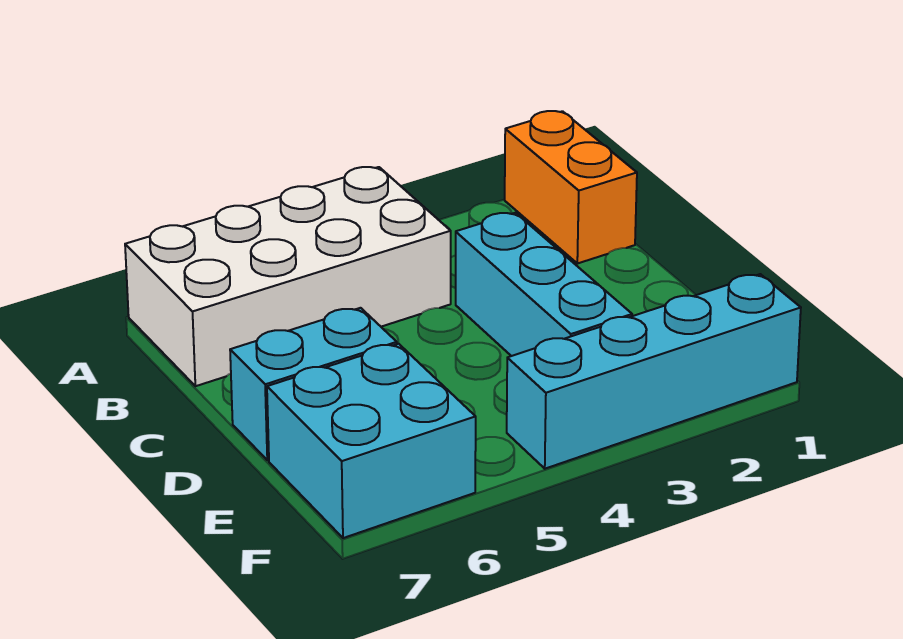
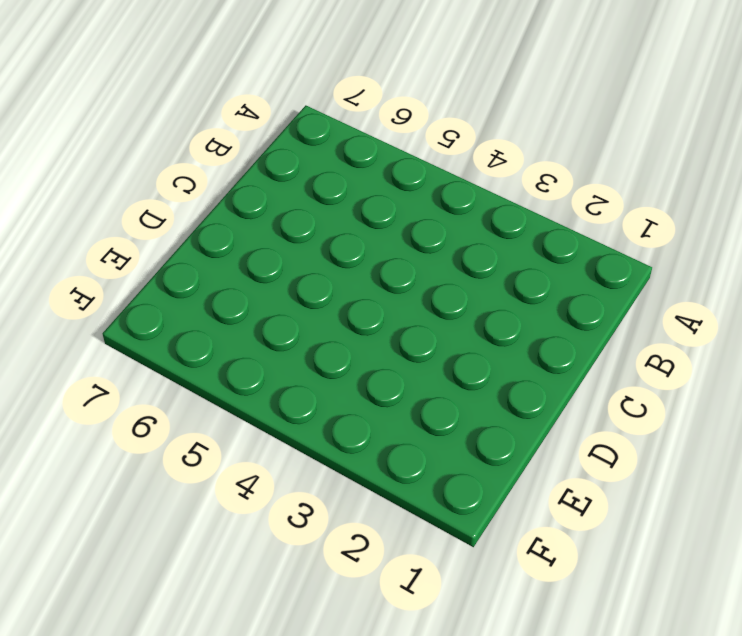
none -> orange 1x2 brick [505,111,637,264]
none -> white 2x4 brick [125,167,451,386]

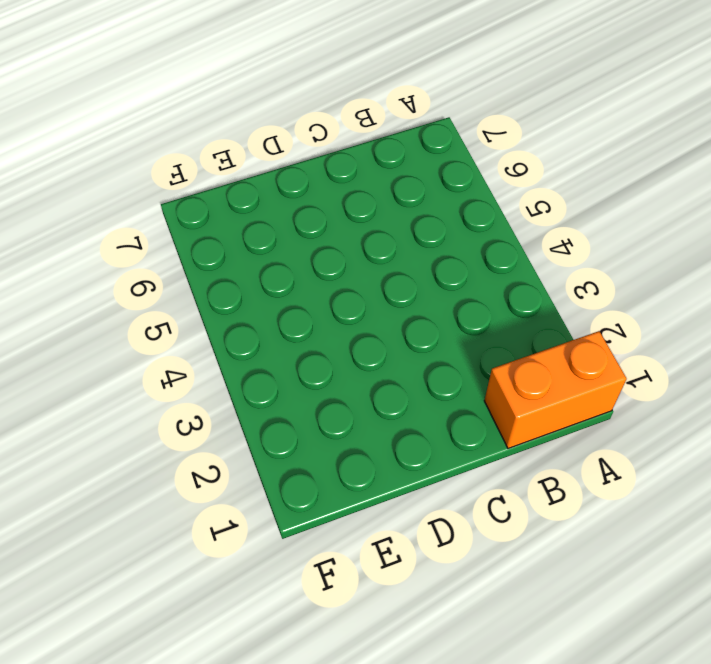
none -> white 2x4 brick [125,167,451,386]
none -> cyan 1x3 brick [456,213,632,356]

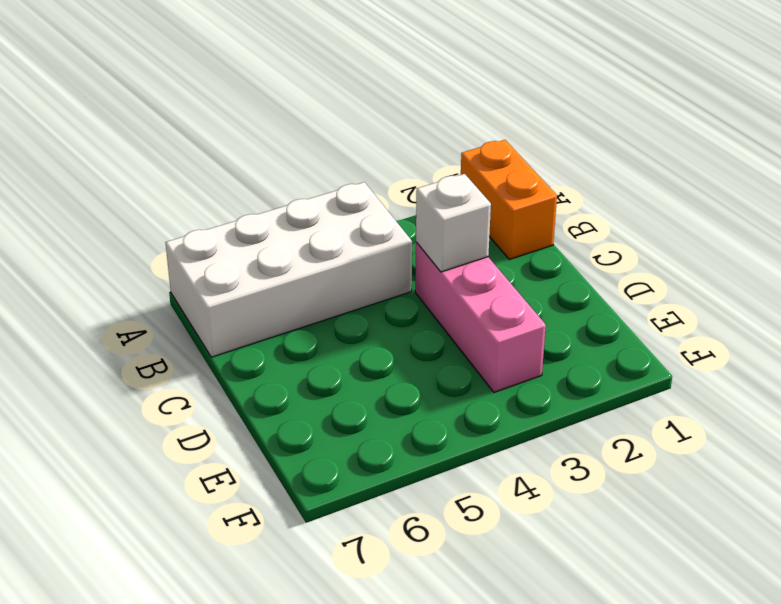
pink 1x3 brick [415,242,546,392] -> cyan 1x3 brick [456,213,632,356]
white 1x1 brick [416,174,491,272] -> none
none -> cyan 1x2 brick [230,308,397,460]
none -> cyan 2x2 brick [267,344,476,538]

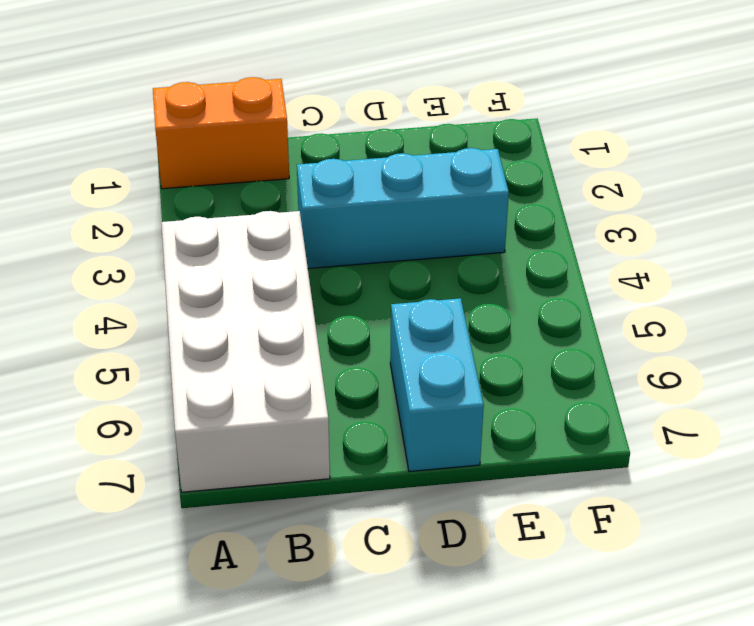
none -> cyan 2x2 brick [267,344,476,538]
none -> cyan 1x4 brick [507,274,801,469]

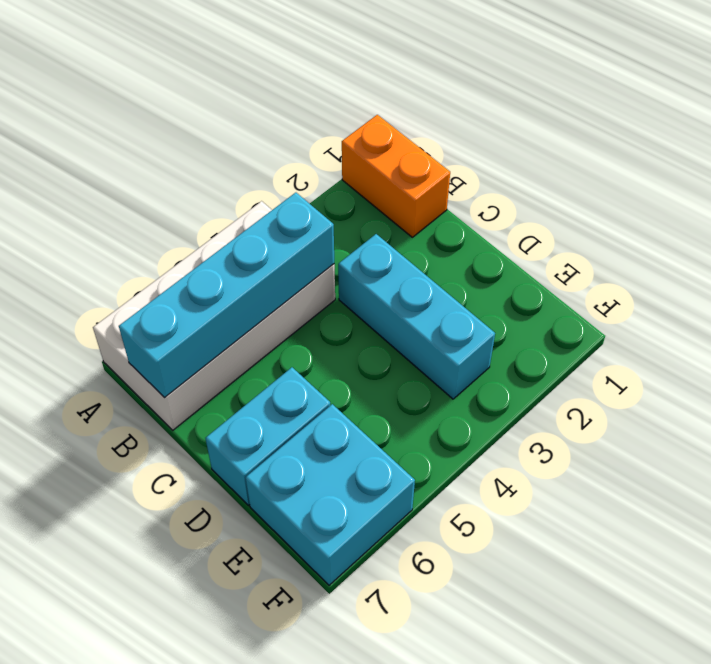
cyan 1x4 brick [119,193,334,398] -> cyan 1x4 brick moved to [507,274,801,469]

